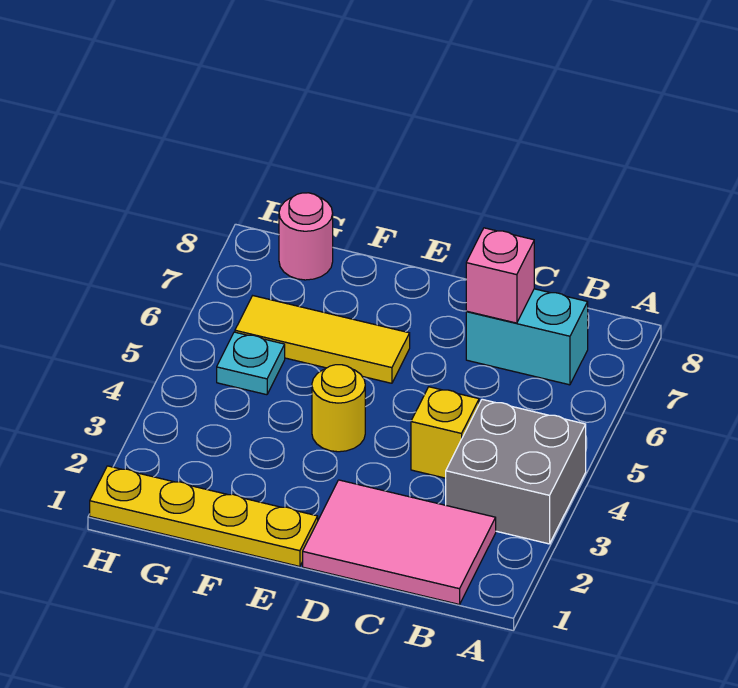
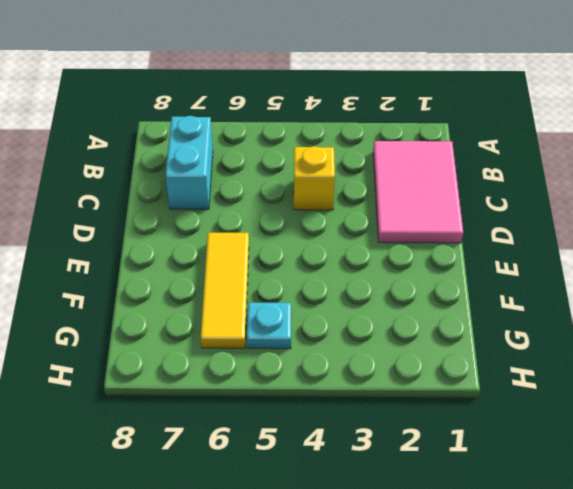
none -> grey 2x2 brick [446,399,586,544]
none -> yellow 1x4 plate [90,466,318,566]

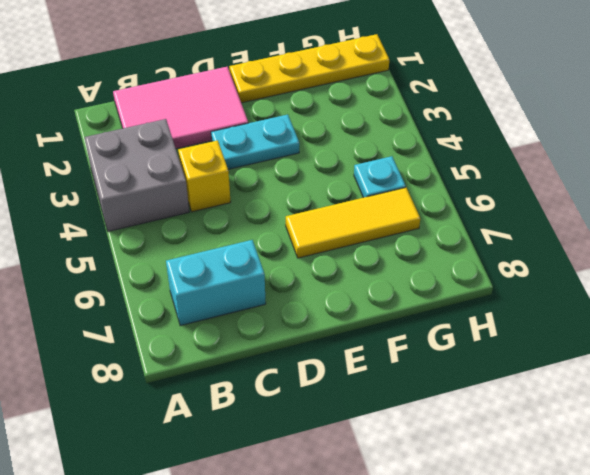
cyan 1x2 plate [211,115,299,169] -> none
none -> yellow 1x1 round brick [312,365,365,452]
none -> pink 1x1 round brick [279,193,333,280]

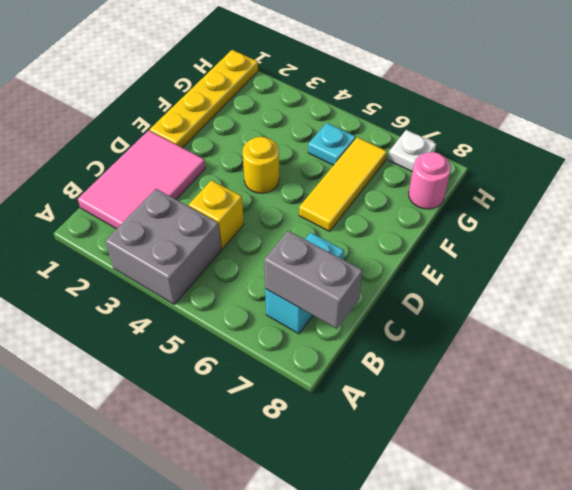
grey 1x2 brick [264,231,362,329] -> none
white 1x1 plate [388,130,436,172] -> none
none -> pink 1x1 brick [466,228,534,323]

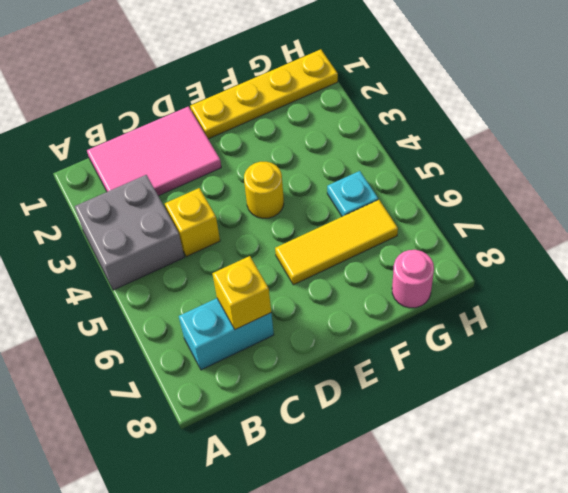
yellow 1x1 brick [213,256,271,329] -> pink 1x1 brick [466,228,534,323]

